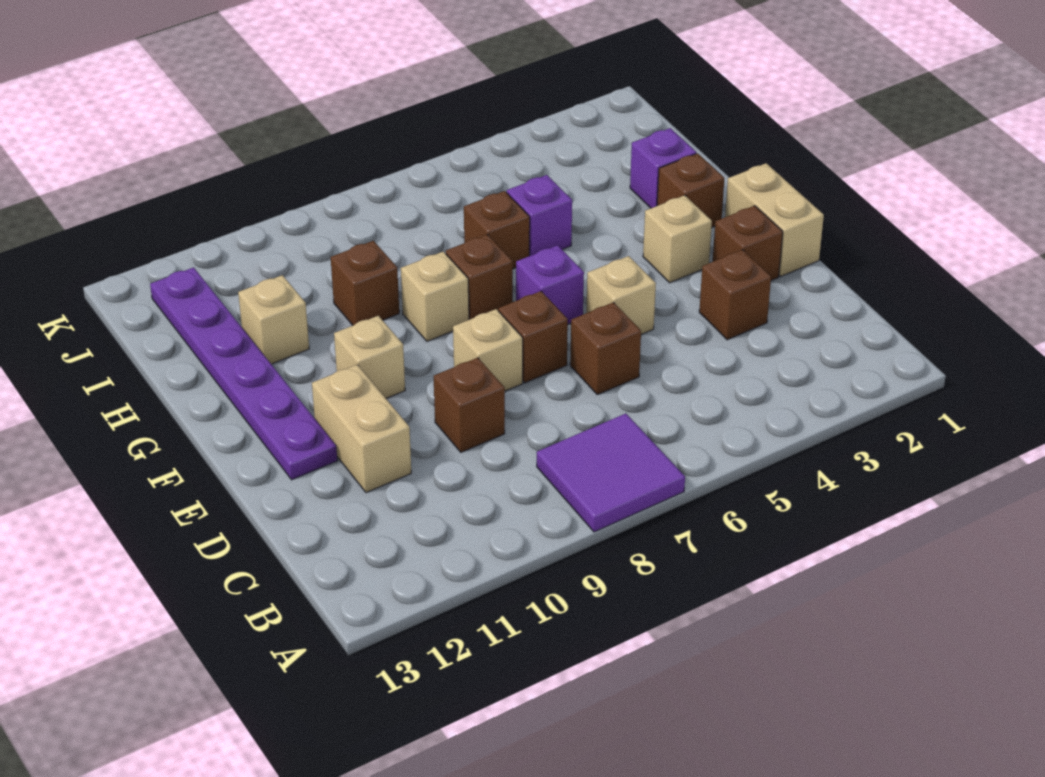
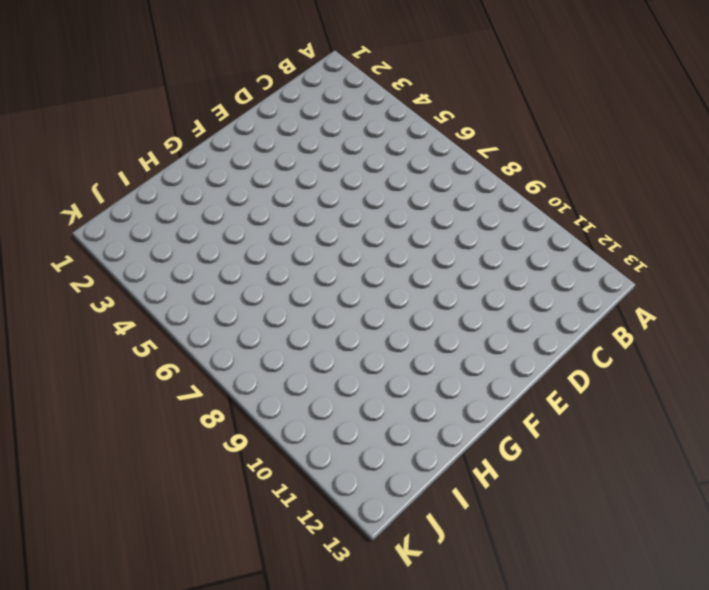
none -> purple 2x2 tile [537,414,685,532]
none -> brown 1x1 brick [699,250,771,340]
none -> brown 1x1 brick [570,302,641,395]

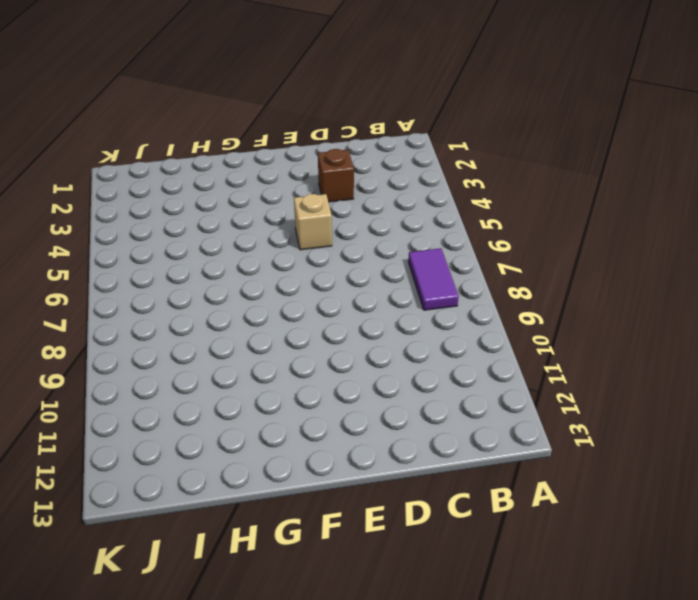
purple 1x2 tile [408,248,459,310] -> purple 2x2 tile [537,414,685,532]
none -> brown 1x1 brick [570,302,641,395]
none -> brown 1x1 brick [434,358,505,452]
none -> tan 1x2 brick [312,365,411,493]

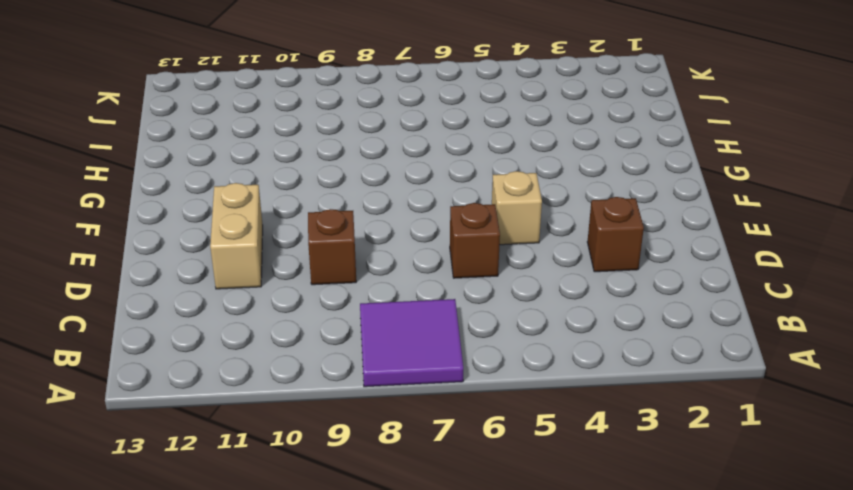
none -> tan 1x2 brick [725,163,824,276]
none -> brown 1x1 brick [713,206,783,280]
none -> brown 1x1 brick [498,291,568,383]

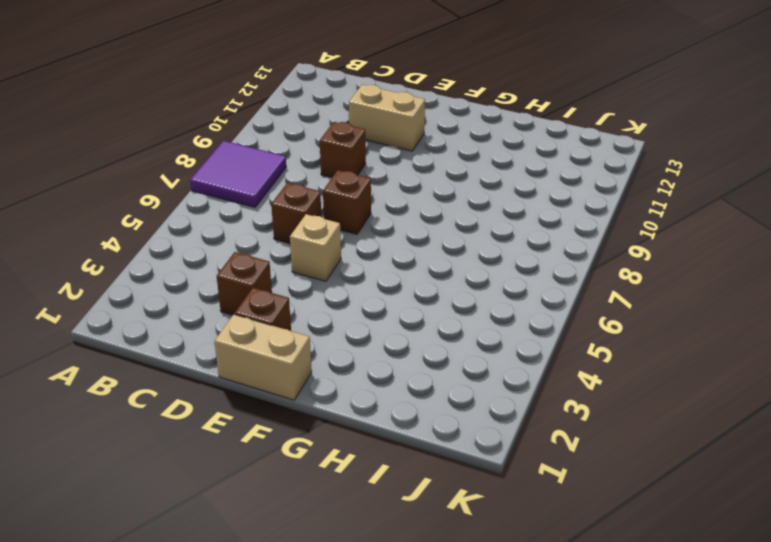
none -> tan 1x1 brick [453,309,523,391]
none -> purple 1x6 plate [150,267,337,480]
none -> tan 1x1 brick [643,195,712,283]

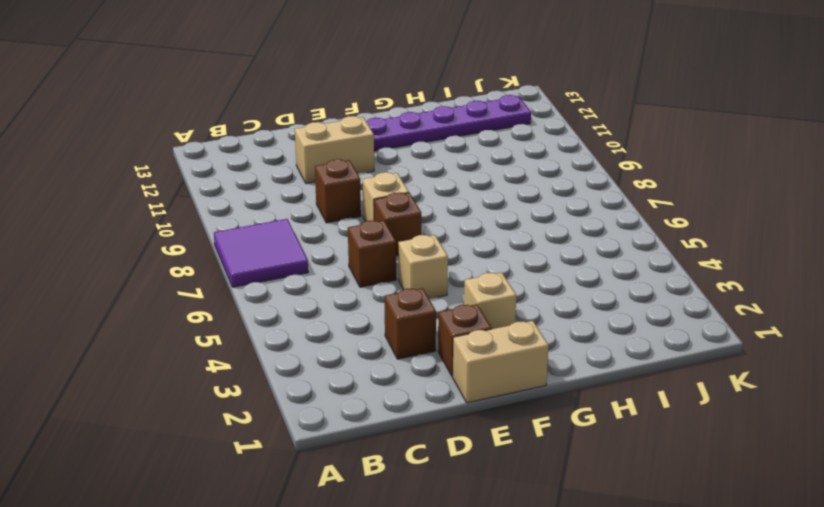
none -> purple 1x1 brick [516,245,584,324]
none -> tan 1x1 brick [334,316,405,398]
none -> brown 1x1 brick [657,153,724,227]

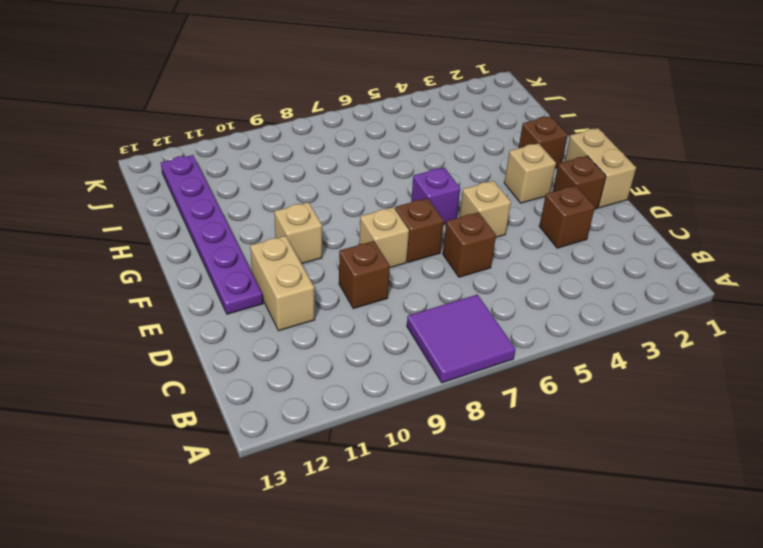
none -> brown 1x1 brick [446,234,513,320]
none -> tan 1x1 brick [401,252,469,341]
none -> purple 1x1 brick [630,128,696,208]

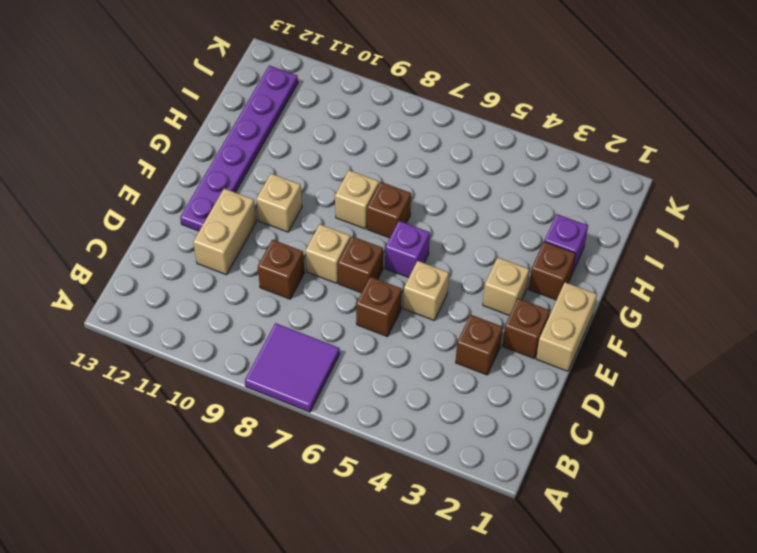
none -> purple 1x1 brick [507,175,572,256]
none -> brown 1x1 brick [464,191,530,269]
none -> brown 1x1 brick [331,241,399,325]

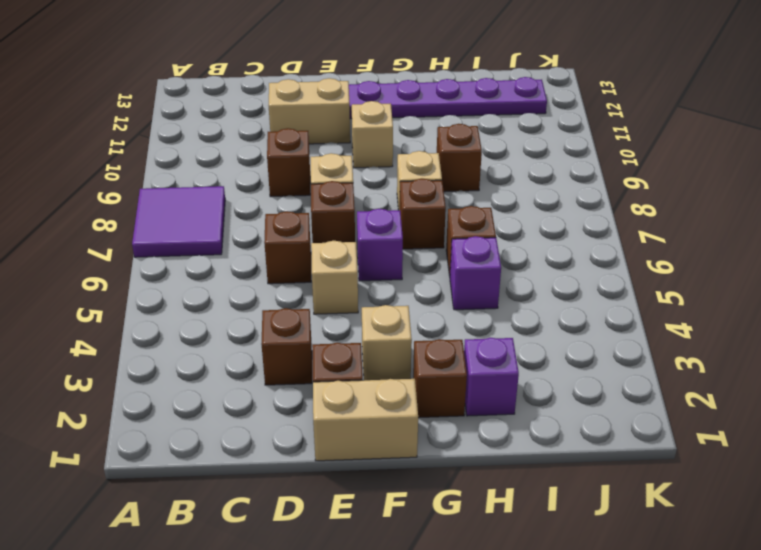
none -> tan 1x1 brick [238,275,309,364]

